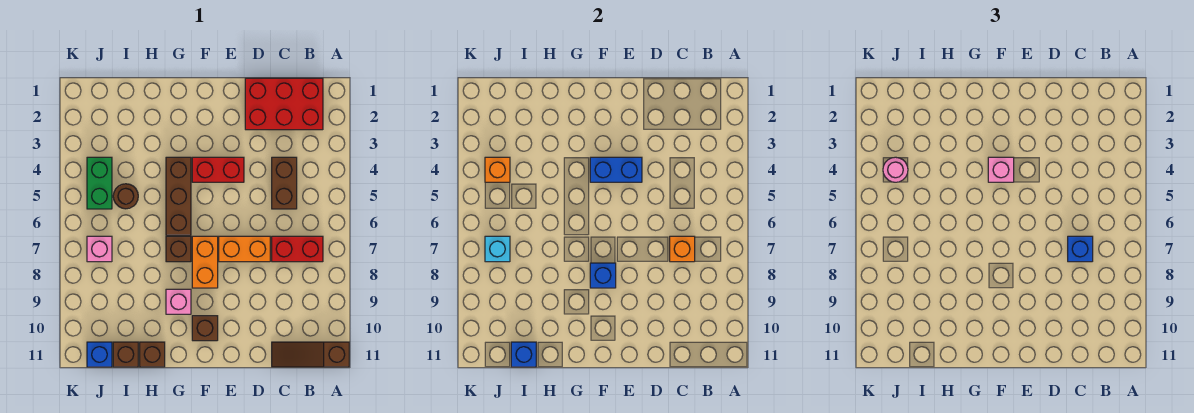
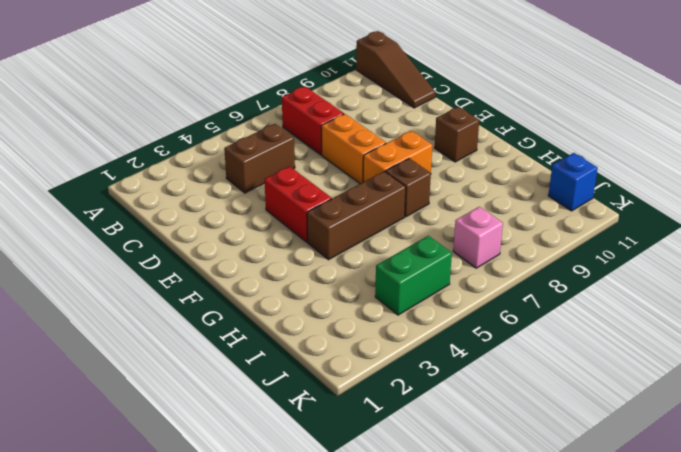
none -> red 2x3 brick [245,78,323,130]
none -> pink 1x1 brick [166,289,191,314]
none -> brown 1x1 brick [140,342,165,367]

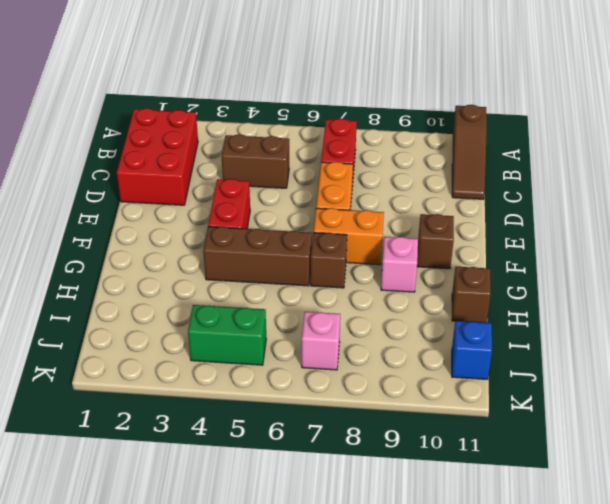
none -> brown 1x1 round brick [113,184,138,209]
none -> brown 1x1 brick [113,342,138,367]
none -> orange 1x1 brick [670,236,695,262]

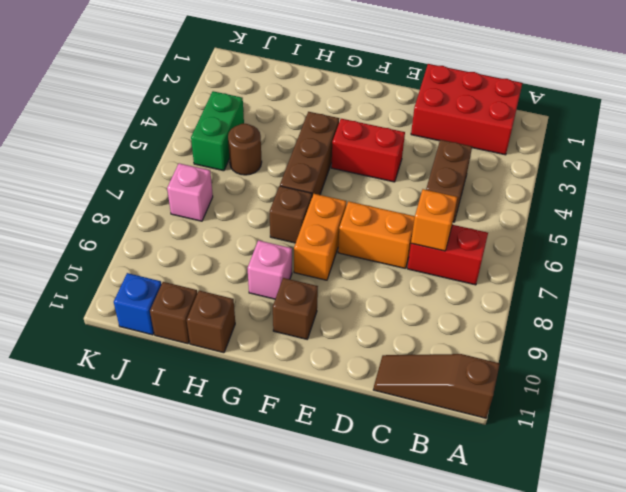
none -> blue 1x2 brick [590,157,642,182]
none -> blue 1x1 brick [590,263,616,288]
none -> blue 1x1 brick [511,342,536,367]

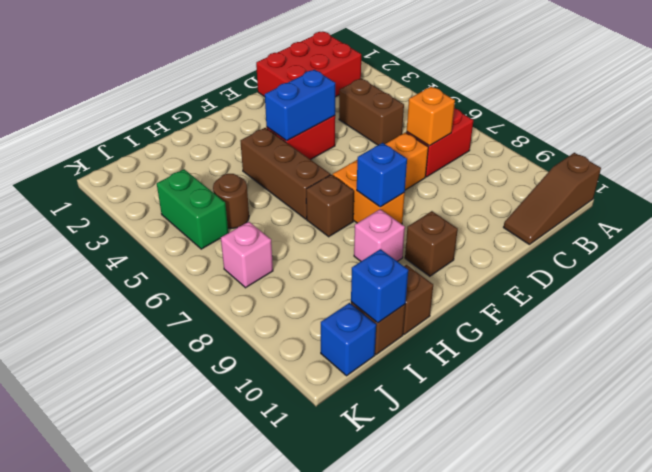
none -> orange 1x1 brick [485,157,510,182]
none -> cyan 1x1 brick [485,236,510,262]
none -> blue 1x1 brick [1068,236,1093,262]

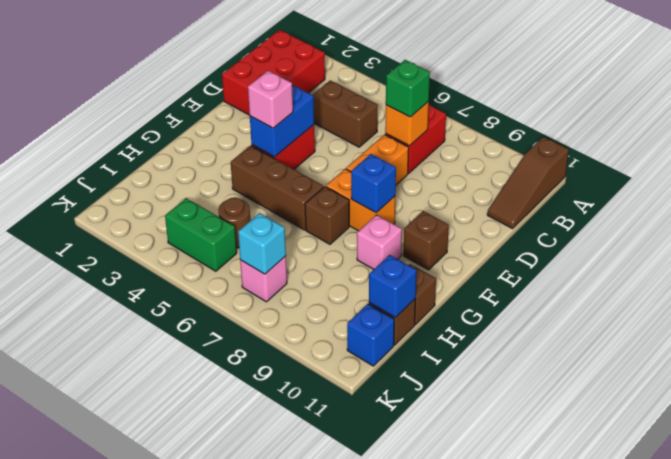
green 1x1 brick [386,60,430,117] -> blue 1x1 brick [1068,236,1093,262]
none -> orange 1x1 brick [485,157,510,182]
none -> pink 1x1 round brick [883,157,908,182]

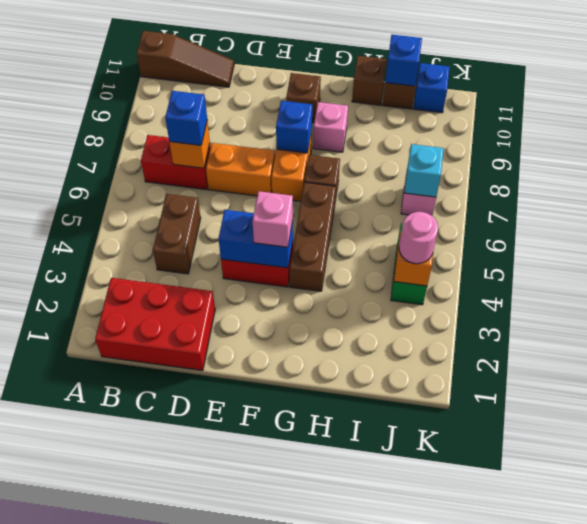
none -> brown 1x1 round brick [113,184,138,209]

